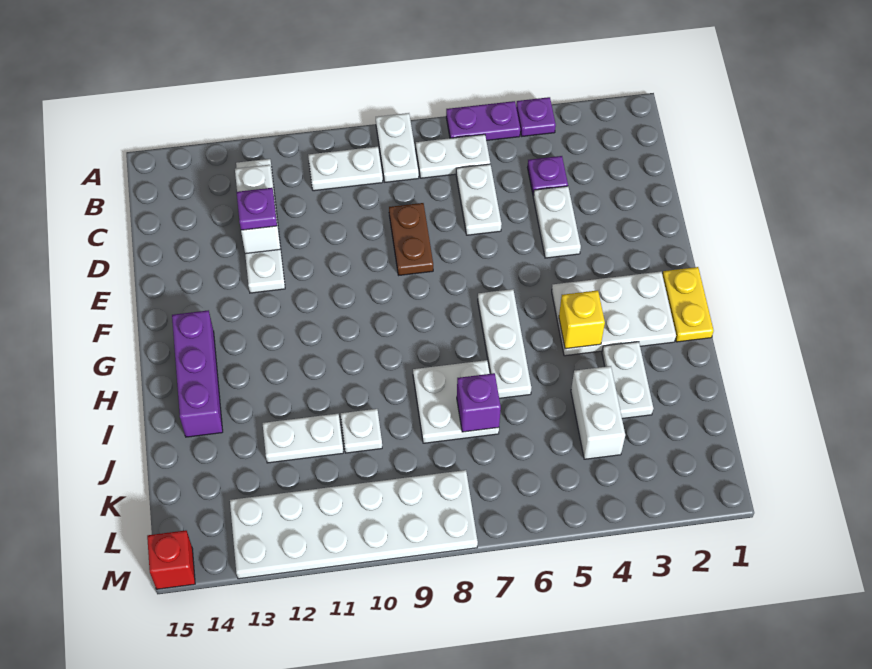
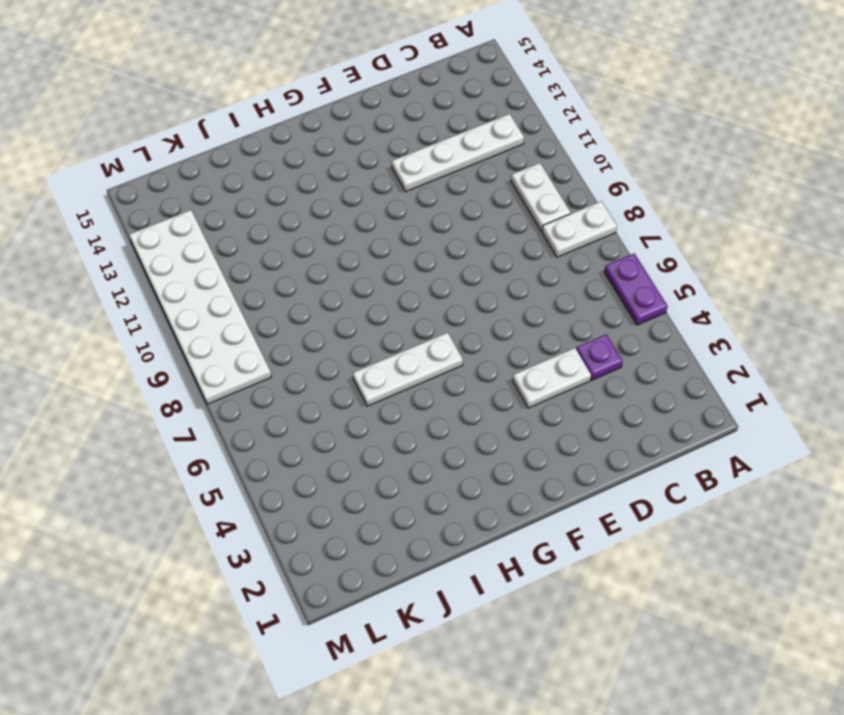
none -> purple 1x1 plate [516,97,556,136]
none -> white 1x2 plate [416,134,490,178]
none -> white 1x2 plate [456,164,502,235]

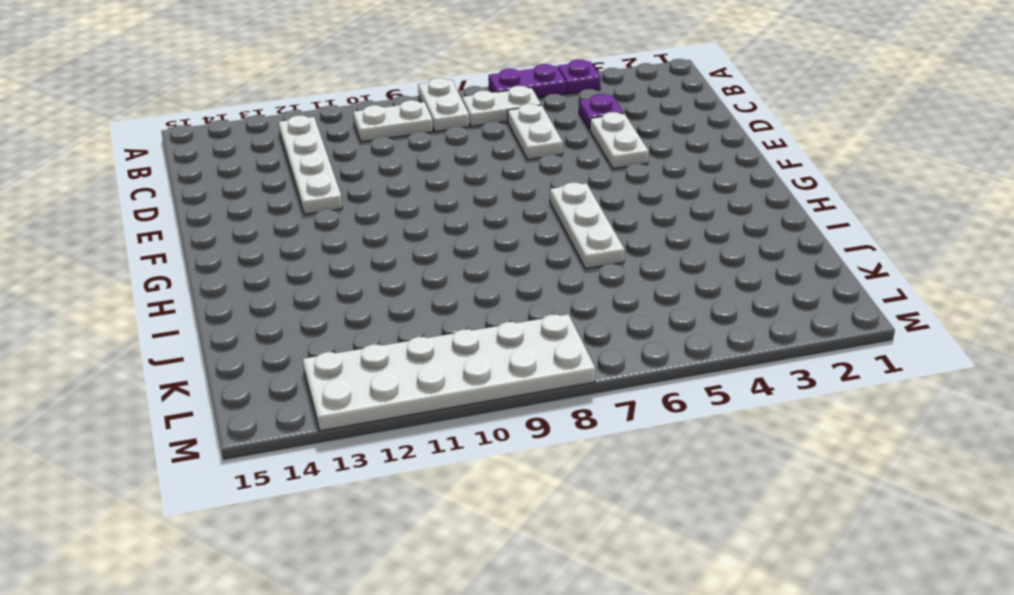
none -> brown 1x2 plate [389,203,433,275]
none -> yellow 1x2 plate [663,267,714,342]
none -> white 2x3 plate [552,272,676,356]

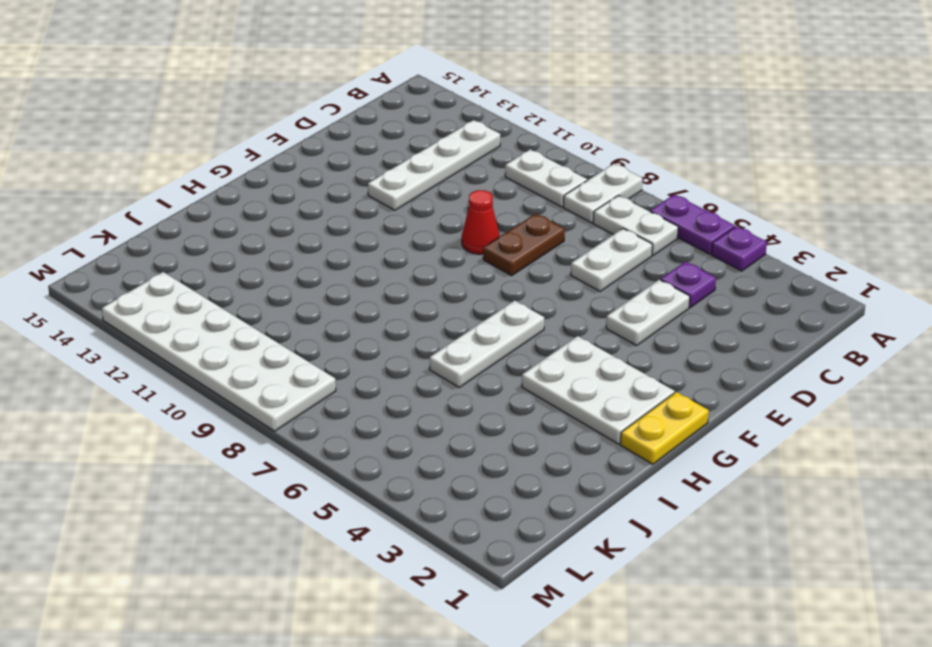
red 1x1 cone [462,190,500,254] -> none
none -> purple 1x3 brick [172,310,223,437]
none -> white 1x2 plate [602,342,653,419]
none -> white 2x2 plate [413,360,499,443]

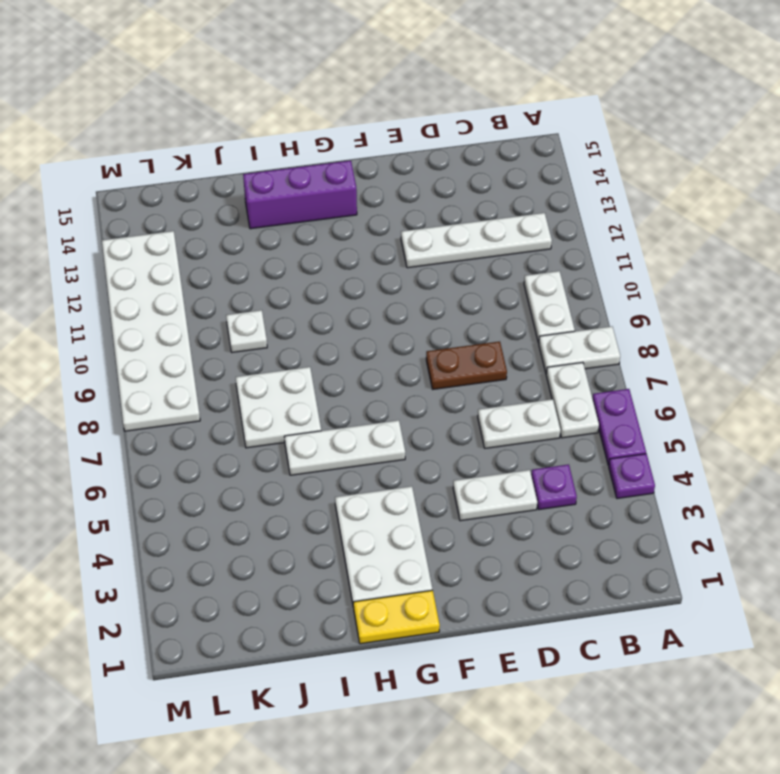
none -> white 1x2 plate [602,342,653,419]
none -> white 1x2 brick [571,366,625,459]
none -> white 1x2 plate [263,414,343,463]

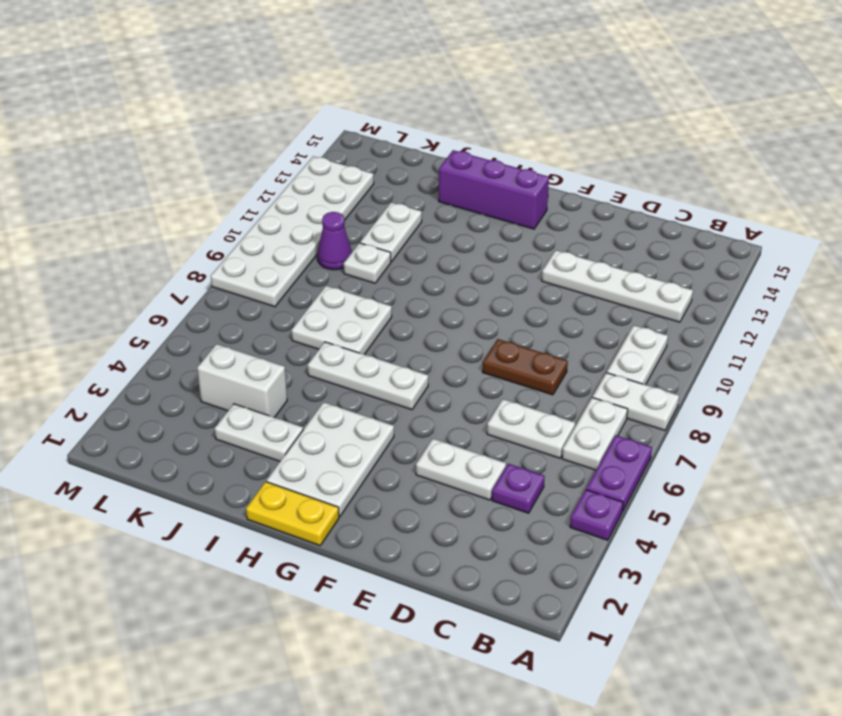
purple 1x1 cone [318,212,352,270] -> none
none -> red 1x1 brick [147,530,195,589]
none -> white 1x2 brick [235,165,281,254]
none -> yellow 1x1 brick [559,290,605,349]

